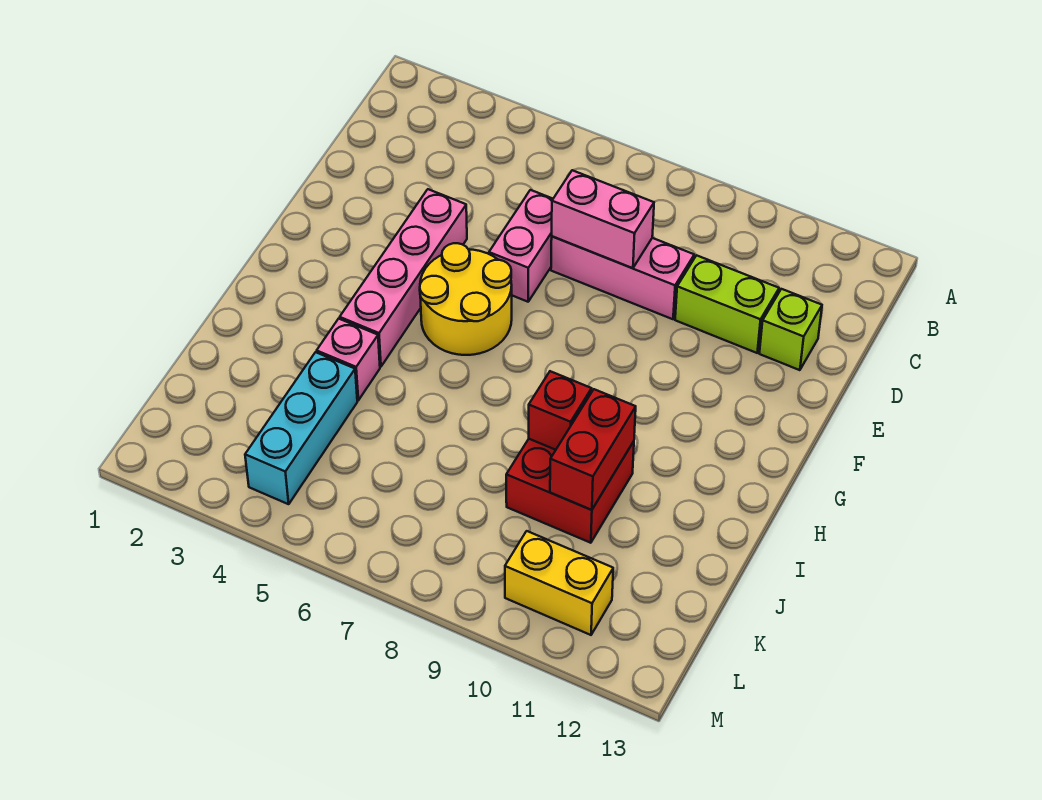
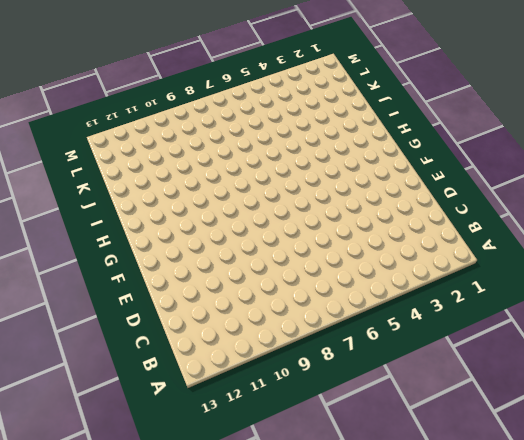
none -> pink 1x2 brick [489,190,553,302]
none -> pink 1x3 brick [551,236,694,319]
none -> lime 1x2 brick [675,255,779,353]

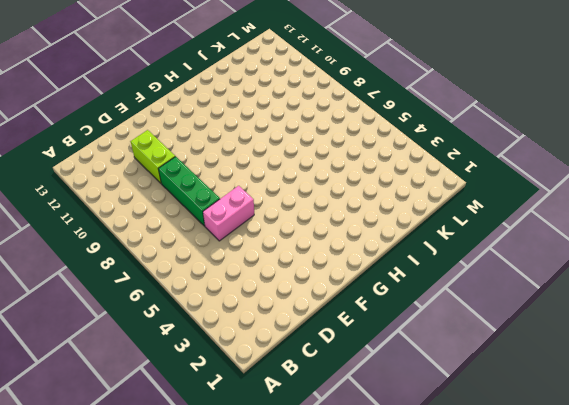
green 1x3 brick [158,157,220,226] -> pink 1x3 brick [551,236,694,319]
none -> lime 1x1 brick [759,289,822,370]
none -> pink 1x4 brick [340,189,467,367]
none -> yellow 2x2 round brick [420,243,512,355]

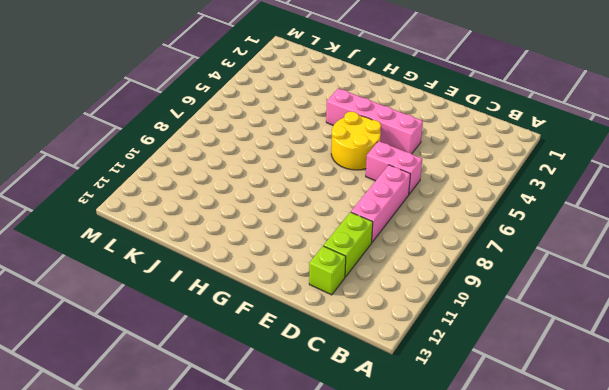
none -> pink 1x1 brick [317,319,380,400]
none -> red 2x2 brick [506,439,634,543]
none -> cyan 1x3 brick [245,352,357,504]

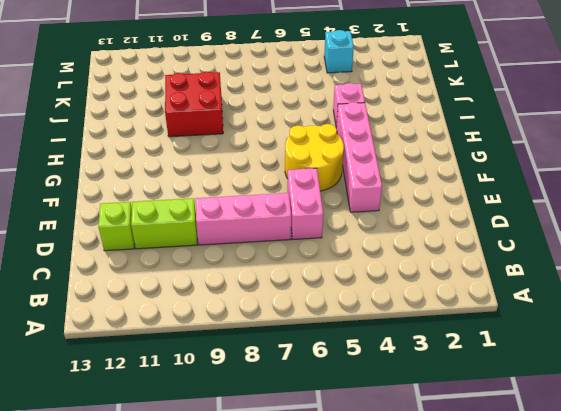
cyan 1x1 brick [324,30,354,73] -> cyan 1x3 brick [245,352,357,504]
none -> yellow 1x2 brick [505,531,613,635]
none -> pink 1x2 brick [552,170,654,268]
none -> red 1x1 brick [529,371,592,450]

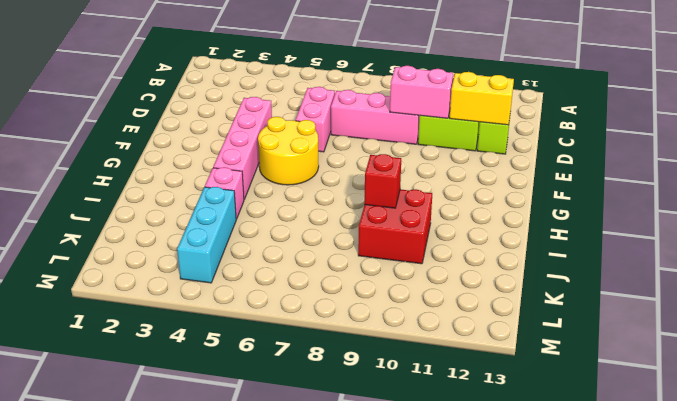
pink 1x2 brick [390,66,453,118] -> pink 1x2 brick moved to [552,170,654,268]
yellow 1x2 brick [450,72,514,125] -> yellow 1x2 brick moved to [505,531,613,635]
none -> red 1x2 brick [550,389,636,510]

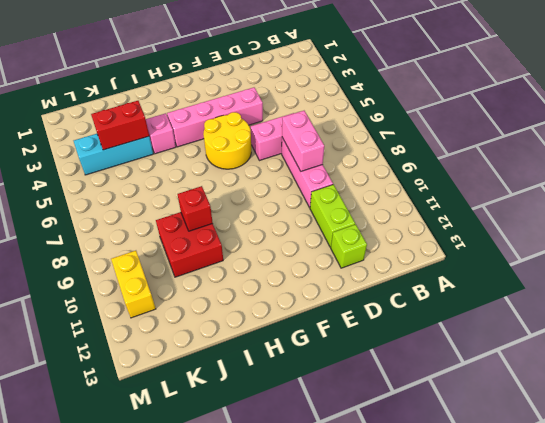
red 1x2 brick [91,101,149,150] -> red 1x2 brick moved to [550,389,636,510]

